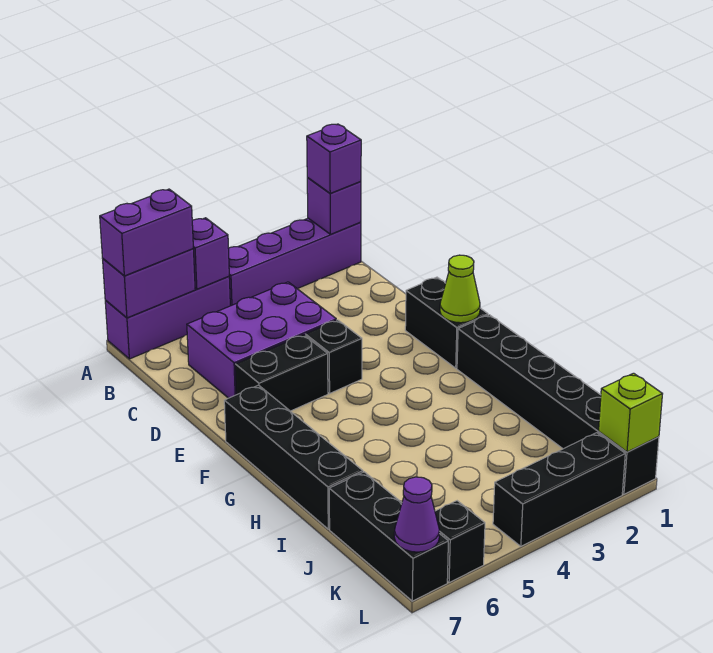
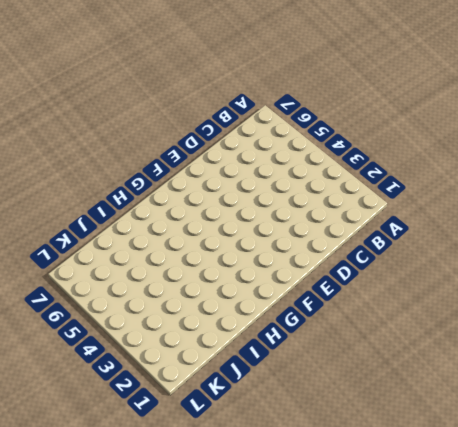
none -> purple 1x4 brick [228,218,361,306]
none -> purple 1x3 brick [105,277,230,359]
none -> purple 2x3 brick [187,282,336,398]

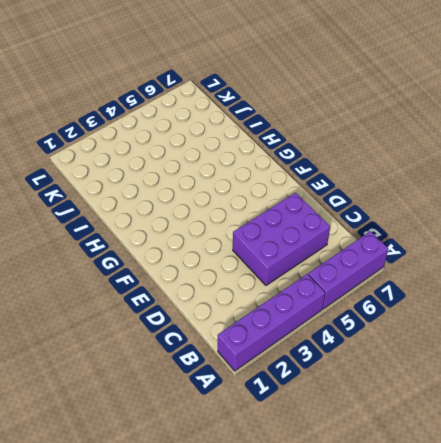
none -> black 1x2 brick [405,277,488,368]
none -> black 1x1 brick [305,320,362,393]
none -> black 1x2 brick [235,335,328,411]

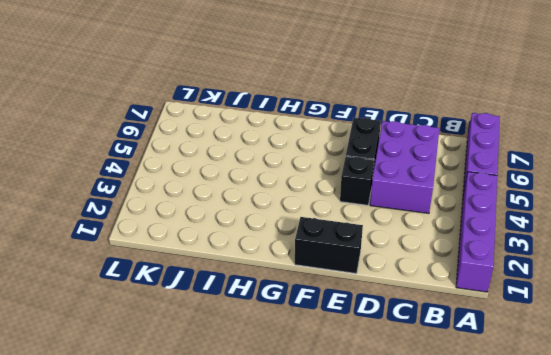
none -> black 1x4 brick [224,385,363,529]
none -> black 1x6 brick [457,315,659,494]
none -> black 1x3 brick [329,472,448,601]

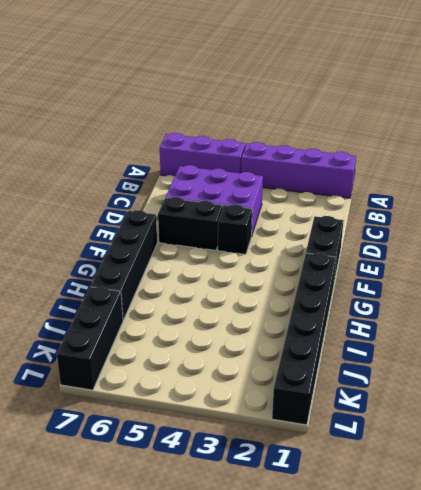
none -> black 1x3 brick [493,433,625,546]
none -> black 1x1 brick [435,501,485,583]
none -> purple 1x1 brick [307,178,361,234]

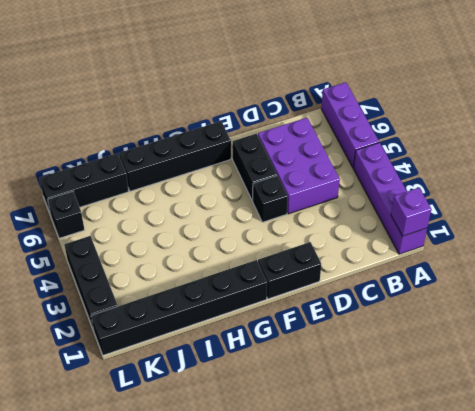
none -> purple 1x1 brick [192,218,229,289]
none -> purple 1x2 brick [103,249,195,318]
none -> lime 1x1 cone [440,255,480,323]

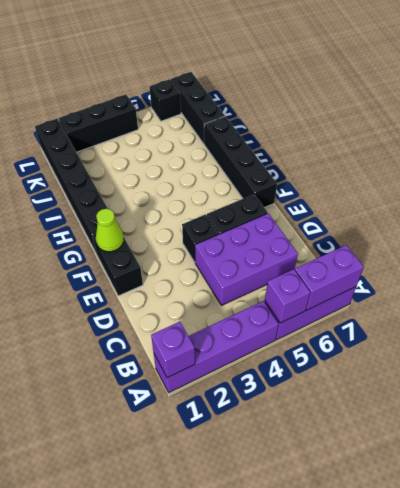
none -> lime 1x1 brick [599,373,662,452]
none -> purple 1x1 cone [394,477,439,552]
none -> purple 1x1 brick [307,124,361,193]

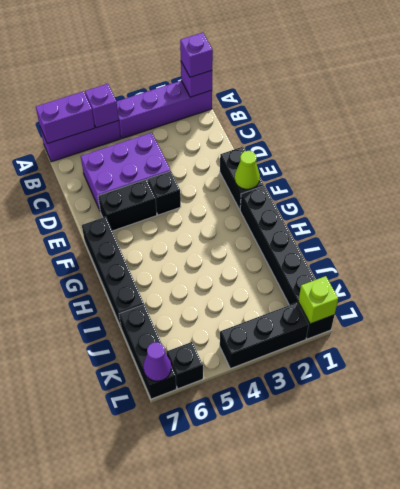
none -> purple 1x2 brick [100,189,193,276]

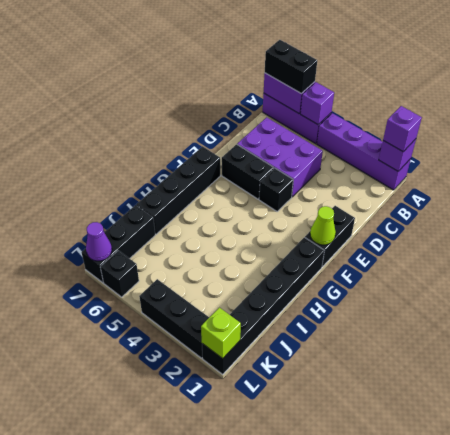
black 1x2 brick [265,40,317,94] -> purple 1x2 brick [100,189,193,276]

